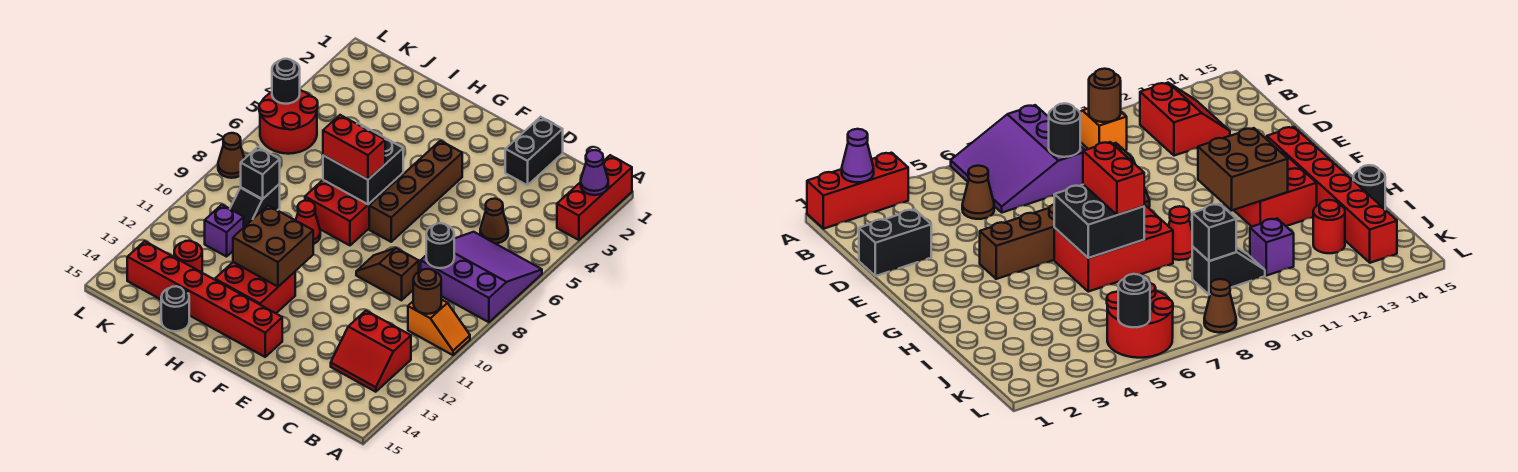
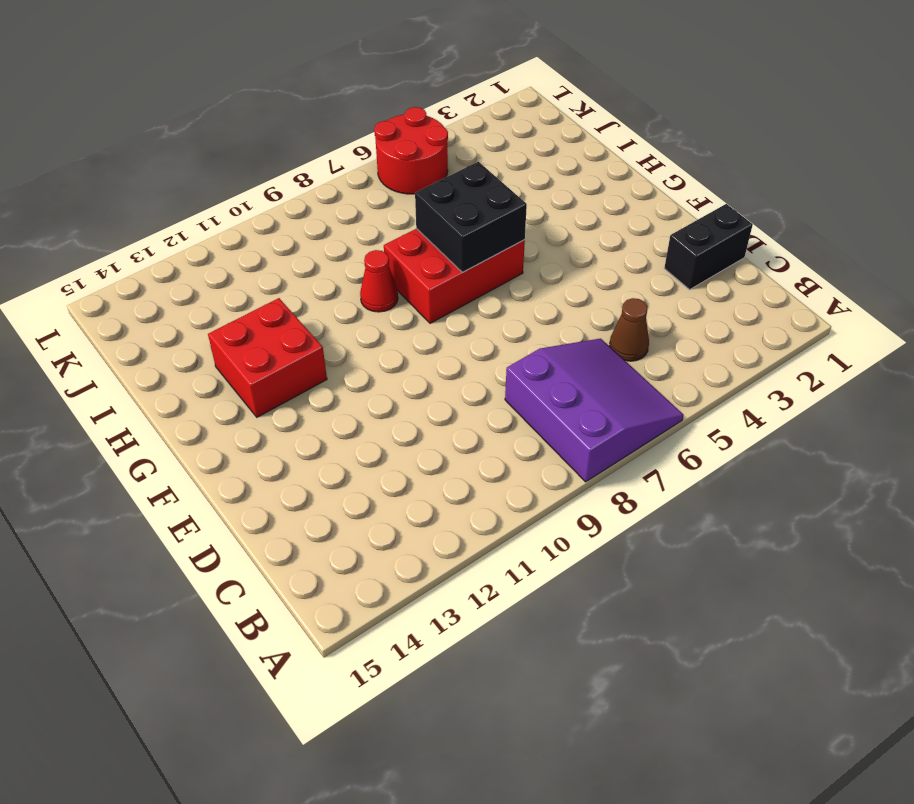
none -> red 1x3 brick [557,155,632,240]
none -> orange 1x2 slope [408,299,470,355]
none -> red 2x2 slope [331,311,411,392]

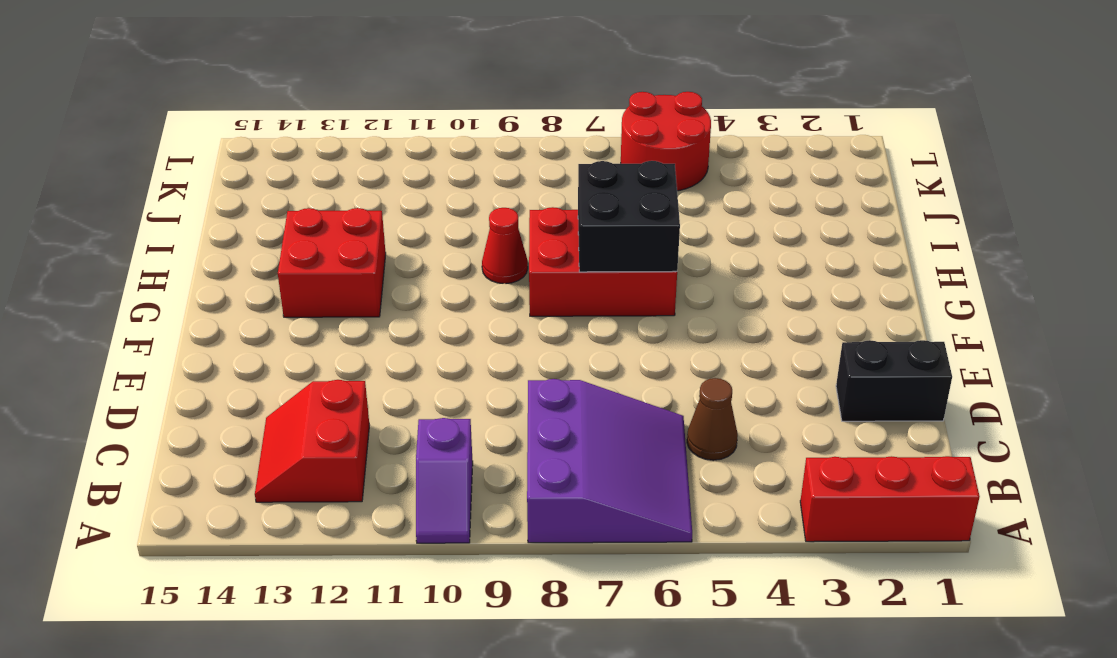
purple 1x2 slope [416,418,473,543] -> orange 1x2 slope [408,299,470,355]
none -> brown 1x2 slope [356,248,419,300]
none -> brown 1x4 brick [369,141,462,242]
none -> red 1x6 brick [127,241,282,357]

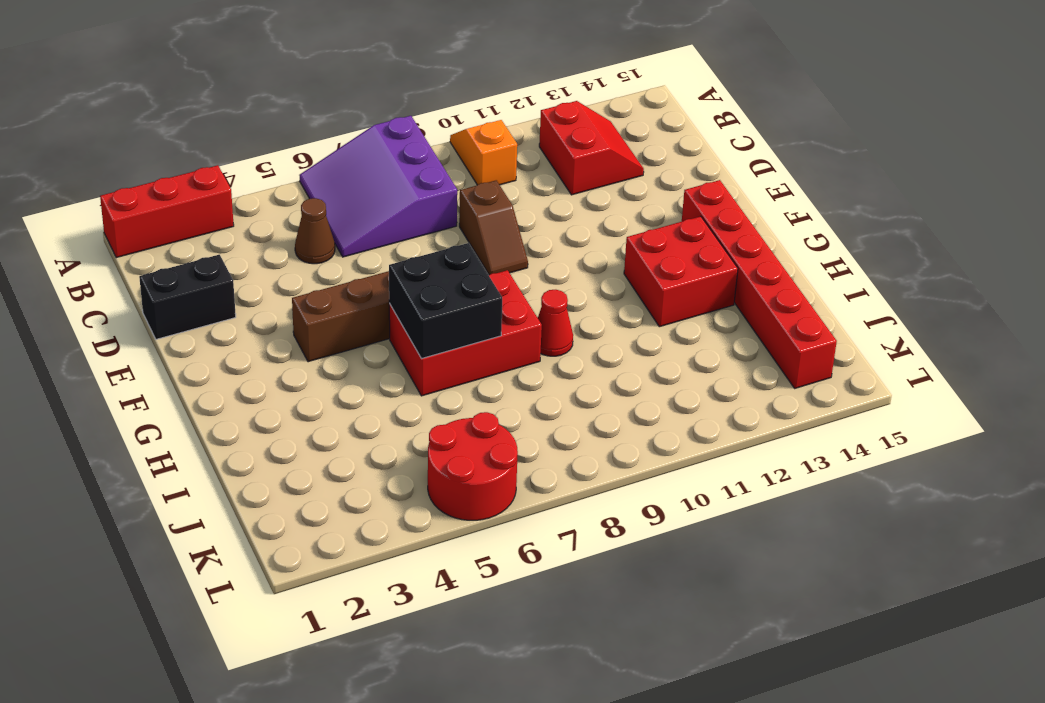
none -> black 1x1 round brick [161,286,189,331]
none -> black 1x2 slope [230,184,280,227]
none -> purple 1x1 brick [205,205,244,257]

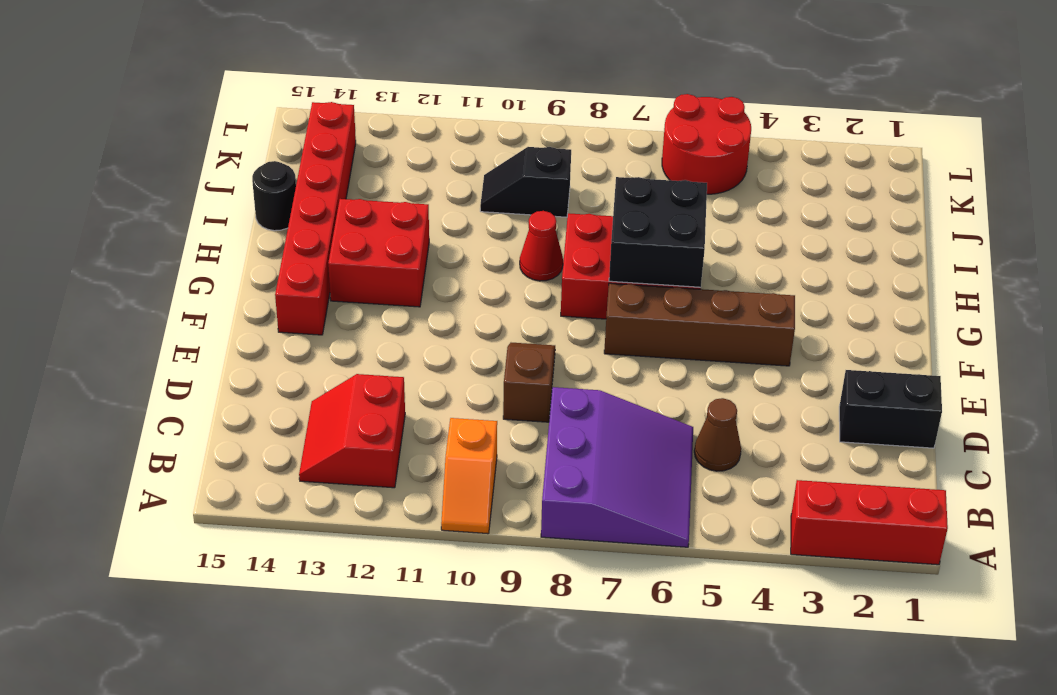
none -> purple 1x1 brick [205,205,244,257]
none -> red 1x1 round brick [174,241,202,272]
none -> brown 1x1 cone [218,133,245,178]

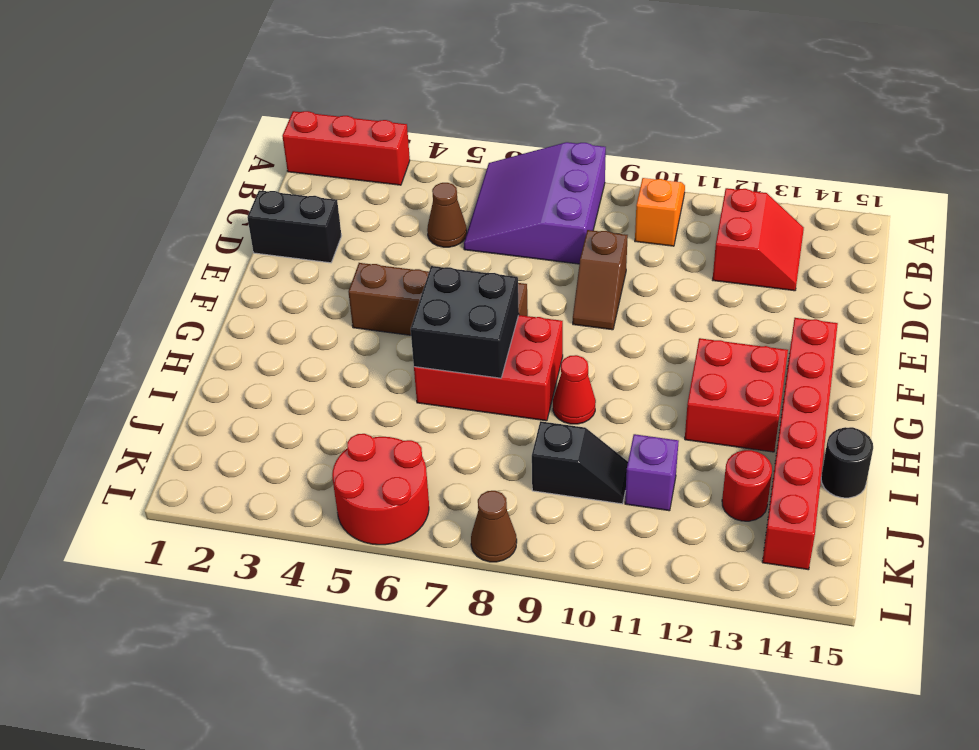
none -> purple 1x1 cone [581,150,608,195]
none -> brown 1x1 round brick [413,269,441,314]
none -> black 1x1 round brick [426,223,454,268]

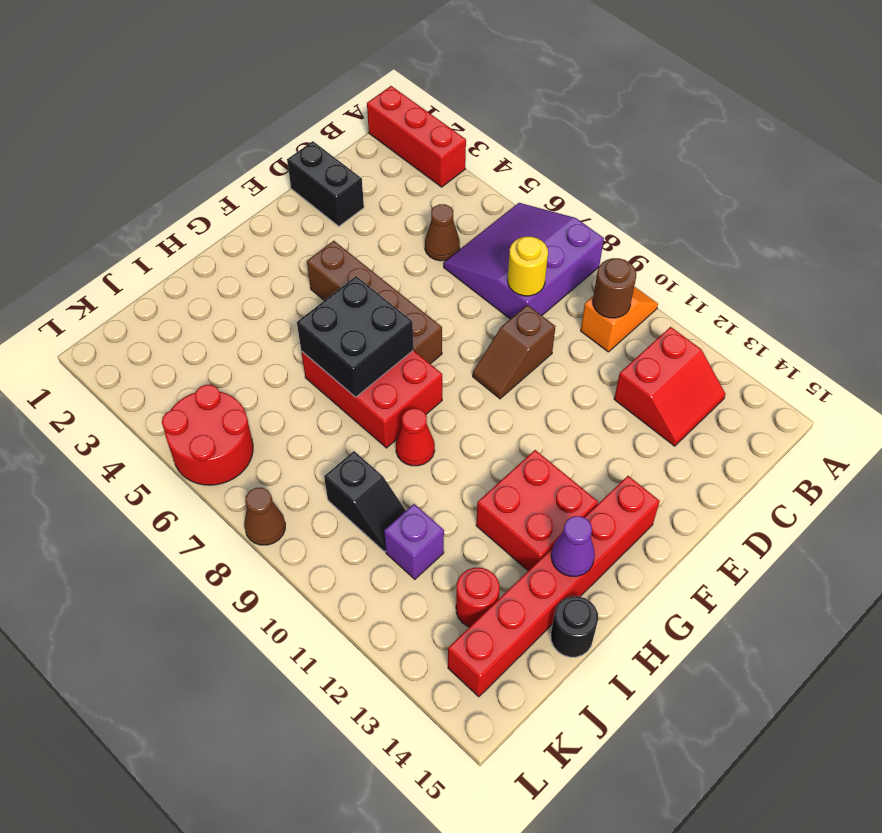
yellow 1x1 round brick [508,237,548,296] -> black 1x1 round brick [426,223,454,268]
purple 1x1 cone [551,516,595,576] -> purple 1x1 cone moved to [581,150,608,195]
none -> brown 2x2 brick [233,206,313,287]
none -> black 1x1 brick [241,147,280,199]
none -> black 1x1 round brick [272,59,300,104]

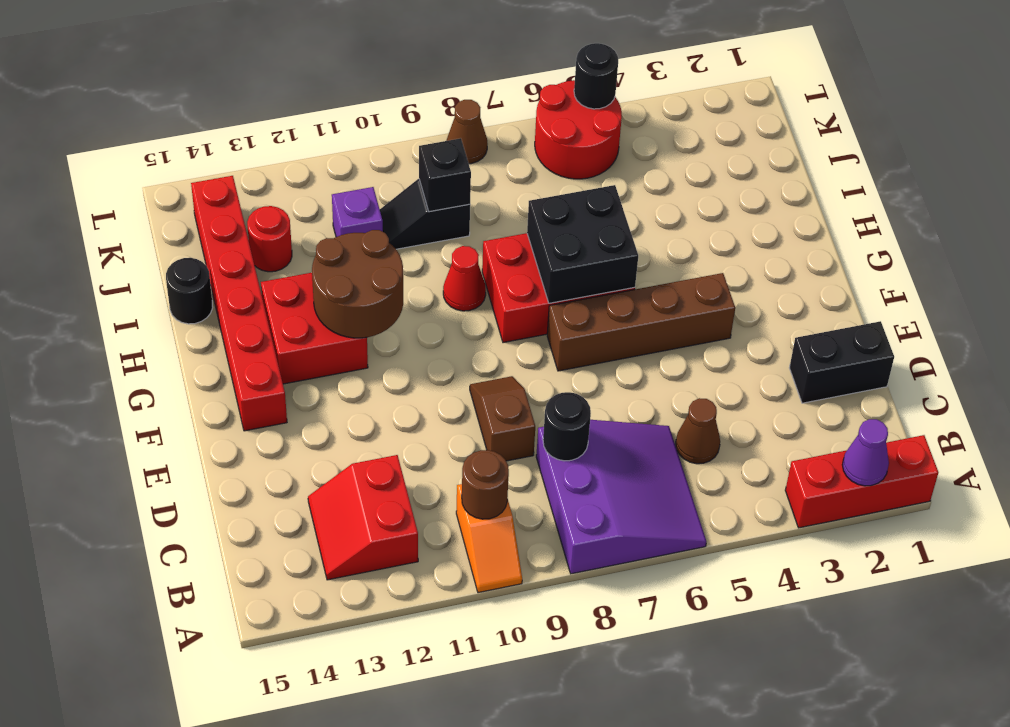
brown 2x2 round brick [312,230,403,338] -> brown 2x2 brick [233,206,313,287]
none -> red 1x2 brick [323,115,385,180]

